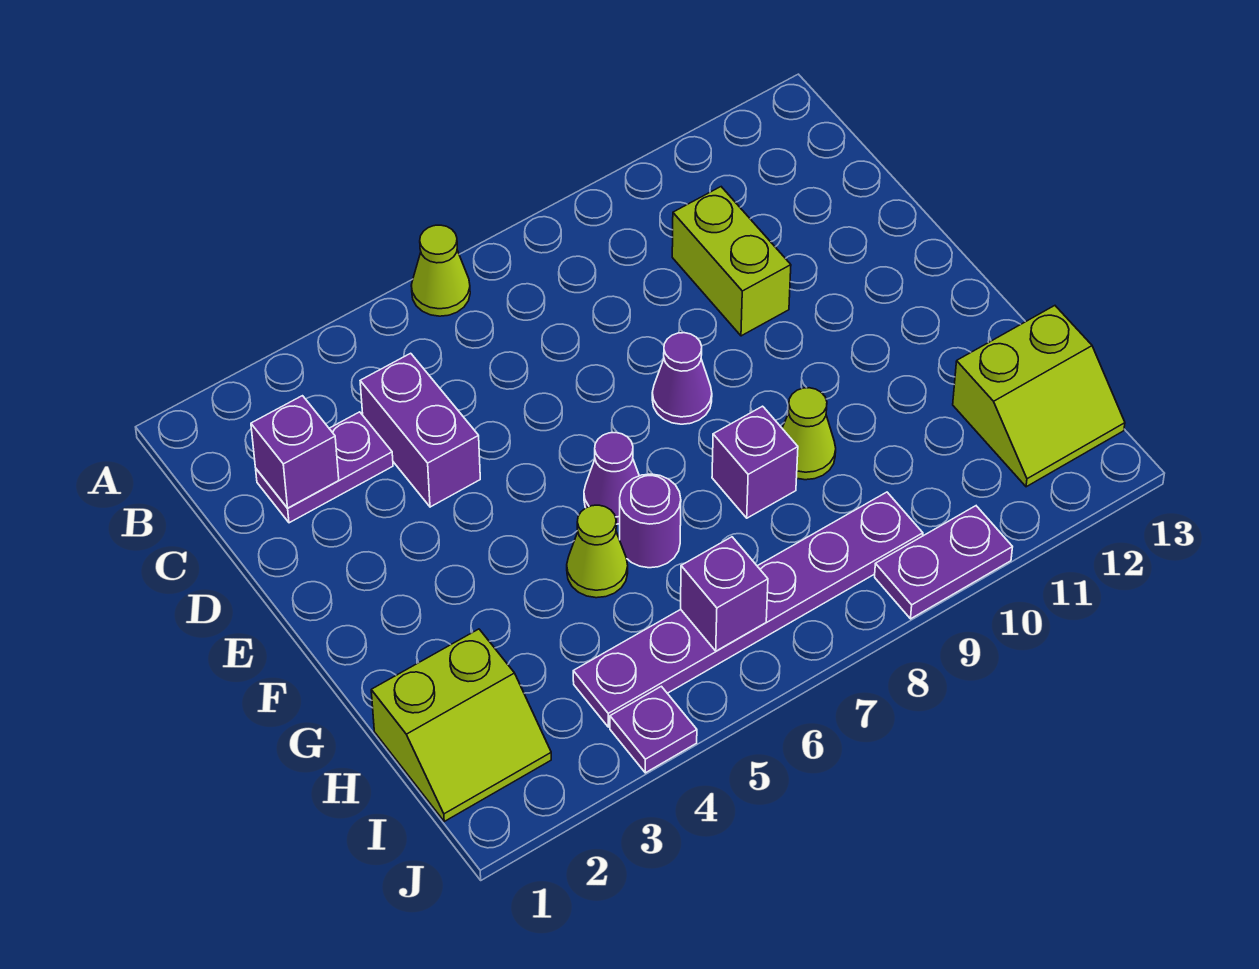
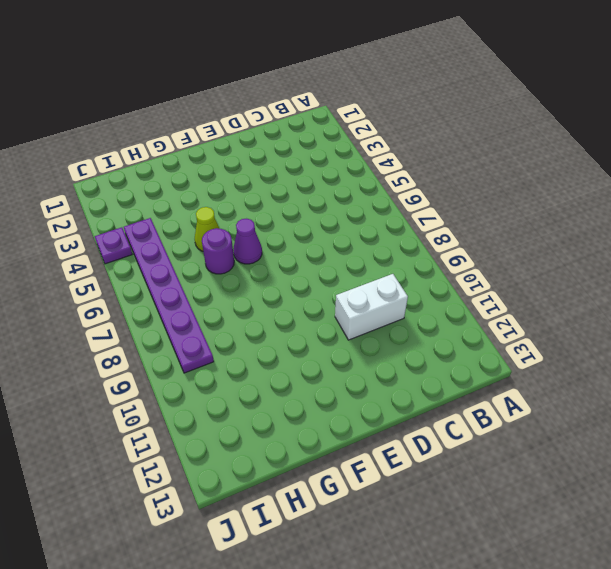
white 1x2 brick [335,274,408,340] -> lime 1x2 brick [672,187,791,336]
none -> lime 1x1 cone [411,225,470,316]
none -> purple 1x2 plate [256,412,393,523]
none -> purple 1x2 brick [360,353,480,507]

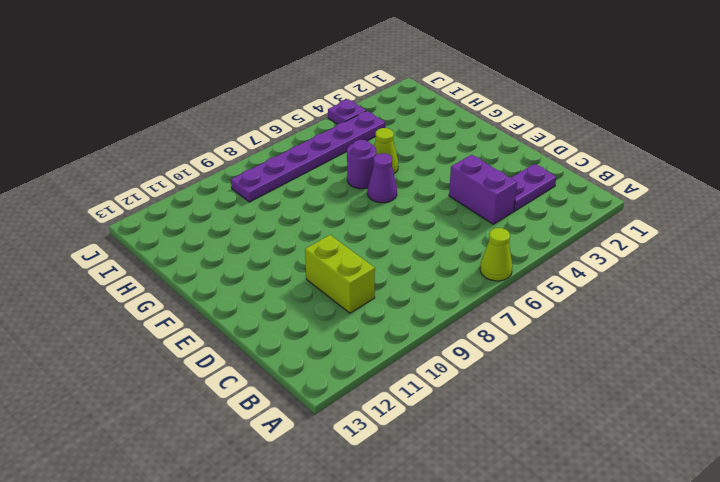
none -> purple 1x1 cone [652,333,712,424]
none -> purple 1x1 brick [712,406,798,518]
none -> lime 1x1 cone [782,388,836,480]

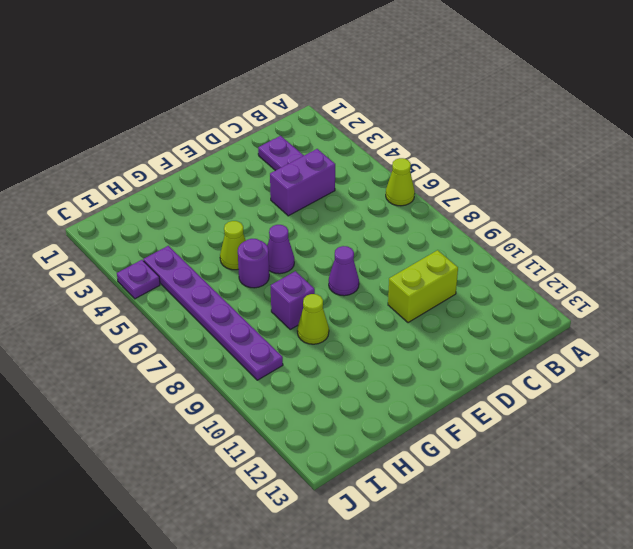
none -> lime 2x2 slope [371,629,551,821]
none -> lime 2x2 slope [953,306,1125,487]
none -> purple 1x2 plate [875,506,1012,619]

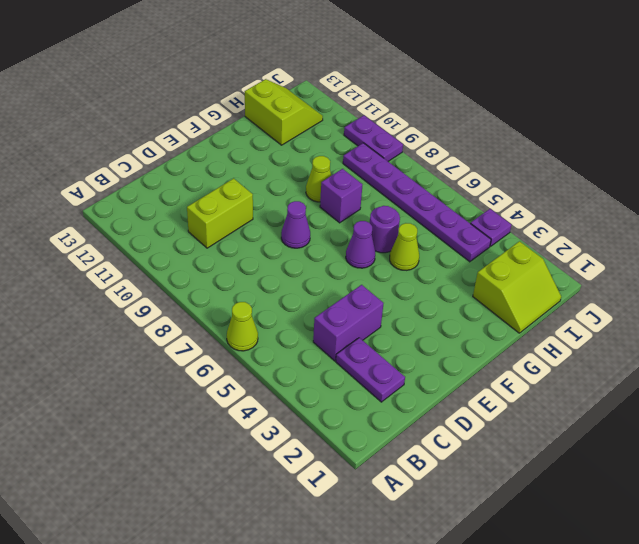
lime 2x2 slope [473,241,561,333] -> lime 2x2 slope turned to [371,629,551,821]
none -> purple 1x1 brick [251,396,339,508]
none -> purple 1x1 brick [681,537,768,651]

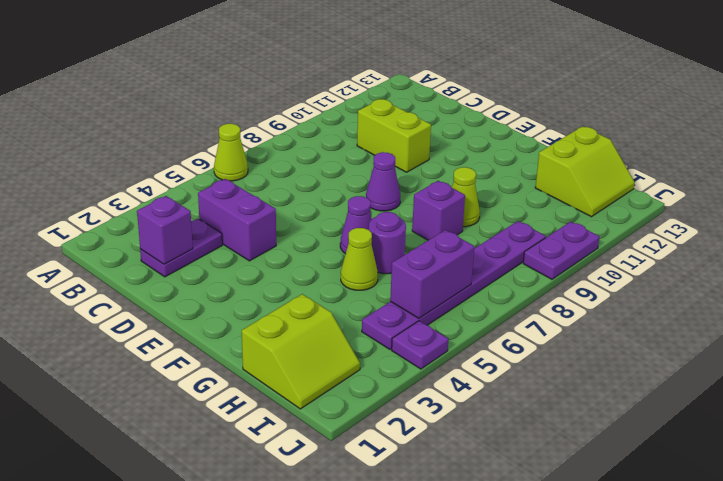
purple 1x2 brick [390,230,474,318] -> purple 1x1 brick [681,537,768,651]

